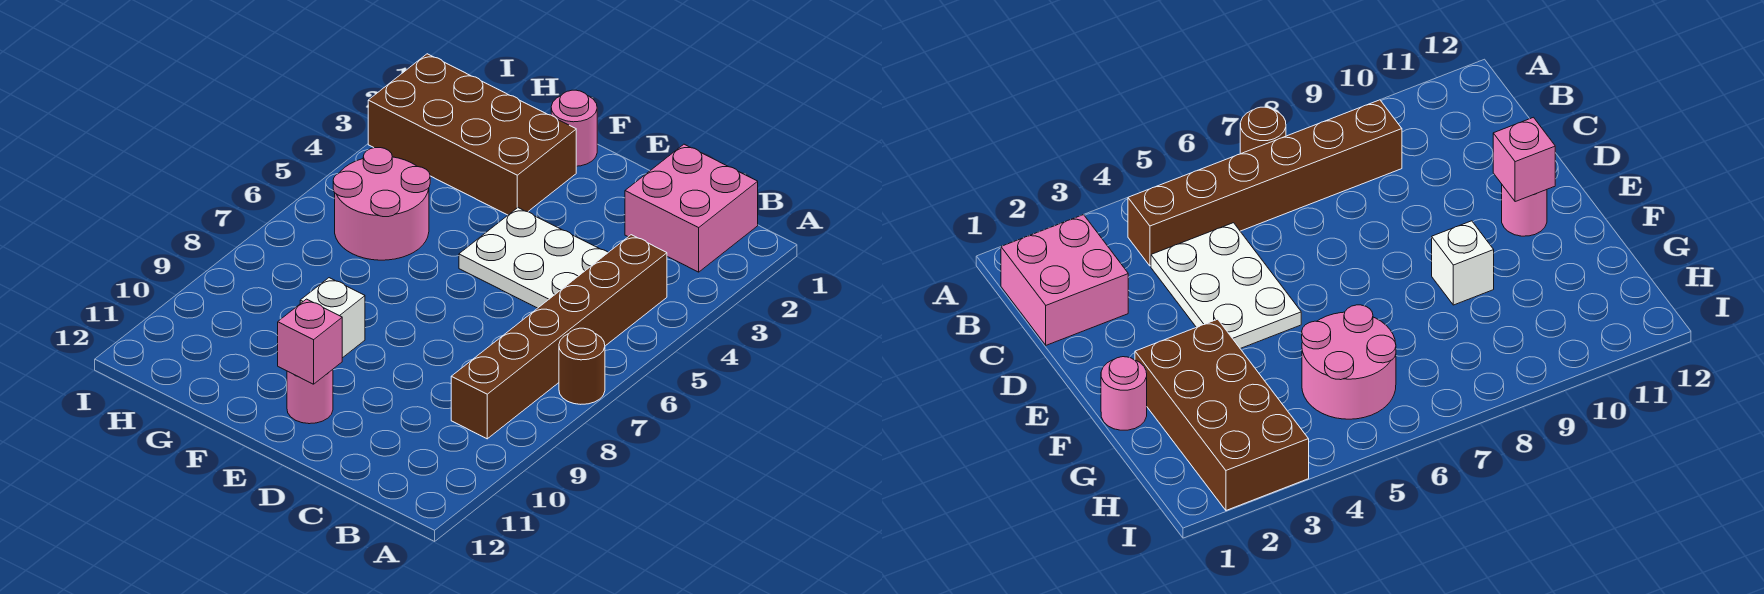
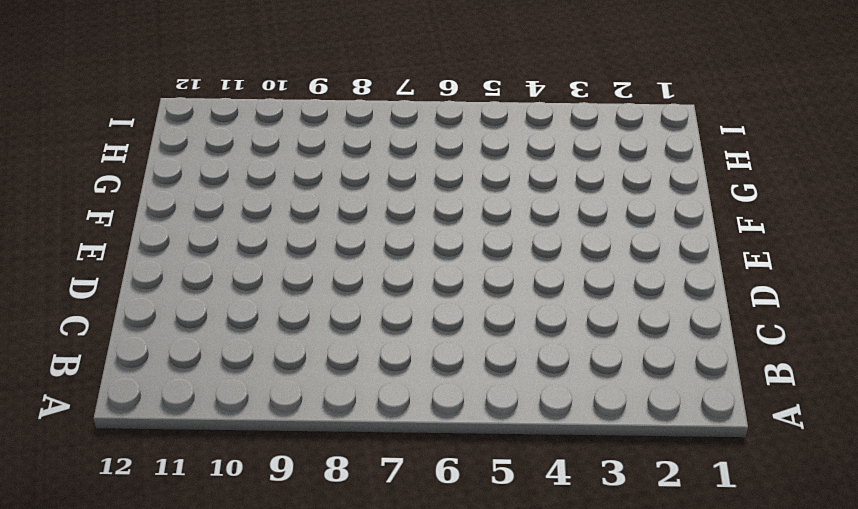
none -> brown 1x1 round brick [559,328,605,404]
none -> pink 2x2 brick [625,144,758,272]

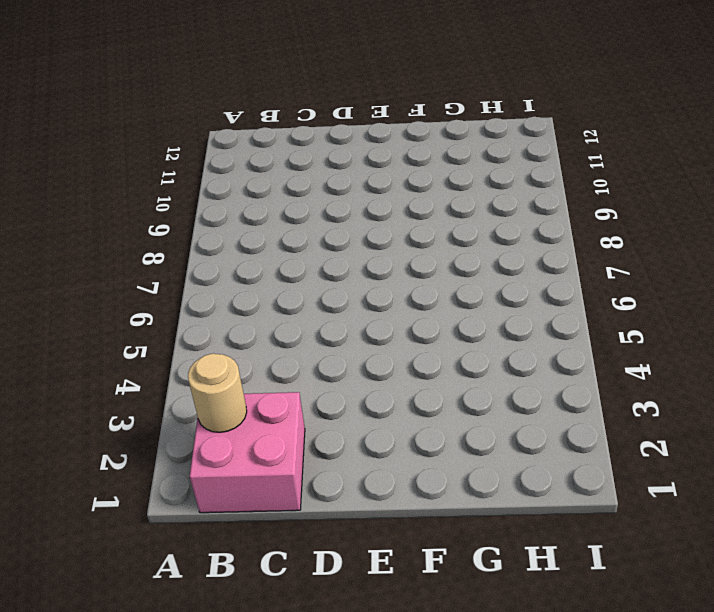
tan 1x1 round brick [188,353,247,432] -> none
none -> brown 1x1 round brick [559,328,605,404]
none -> brown 1x6 brick [451,235,667,439]

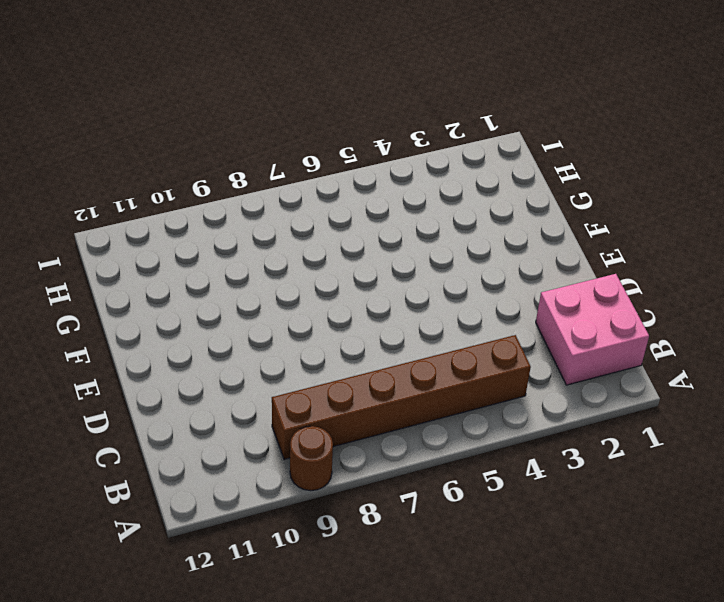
brown 1x1 round brick [290,426,333,491] -> brown 1x1 round brick moved to [559,328,605,404]
none -> white 2x3 plate [459,208,608,308]
none -> pink 1x1 round brick [287,370,333,424]

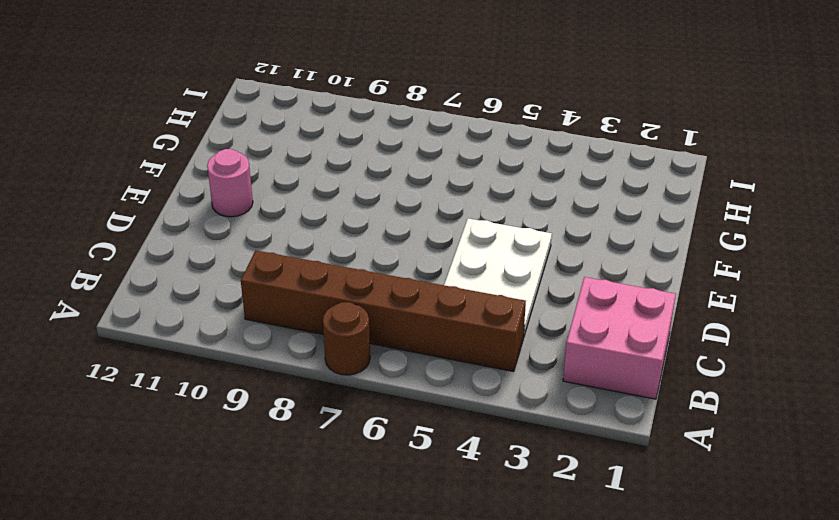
none -> pink 1x1 round brick [551,90,597,166]
none -> brown 2x4 brick [368,54,576,215]

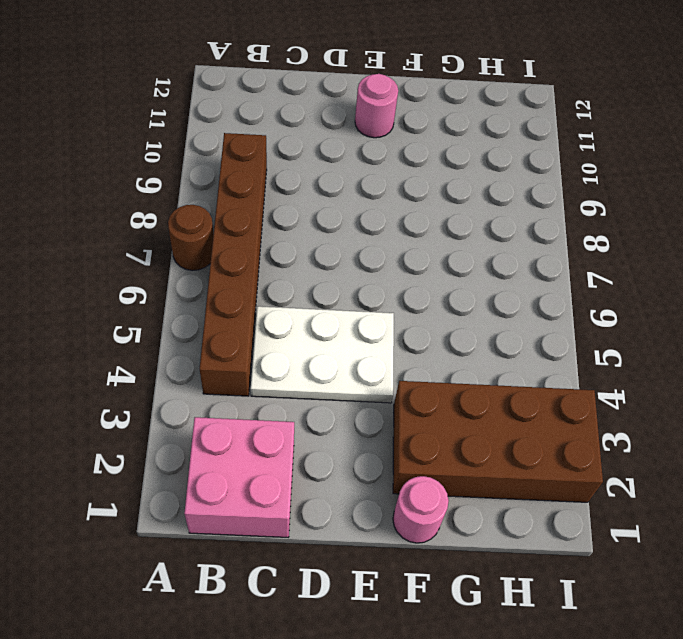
none -> white 1x1 brick [300,278,365,358]
none -> pink 2x2 round brick [333,148,430,260]

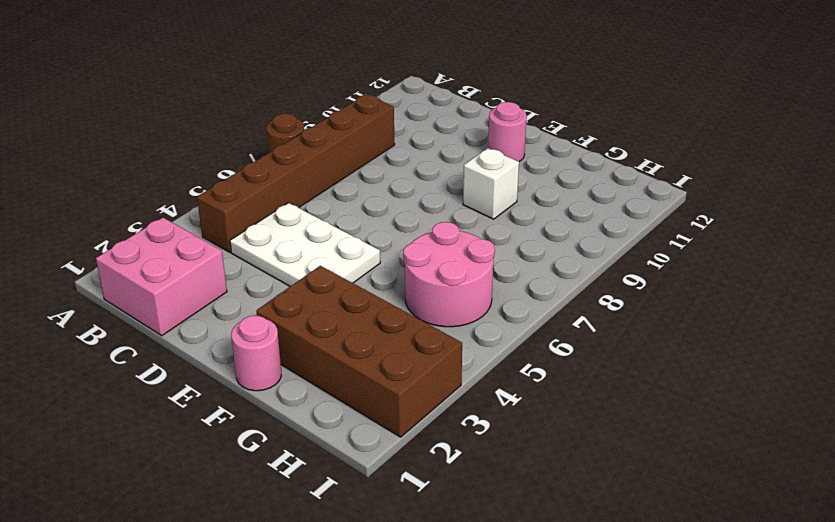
none -> pink 1x1 brick [278,299,342,384]

